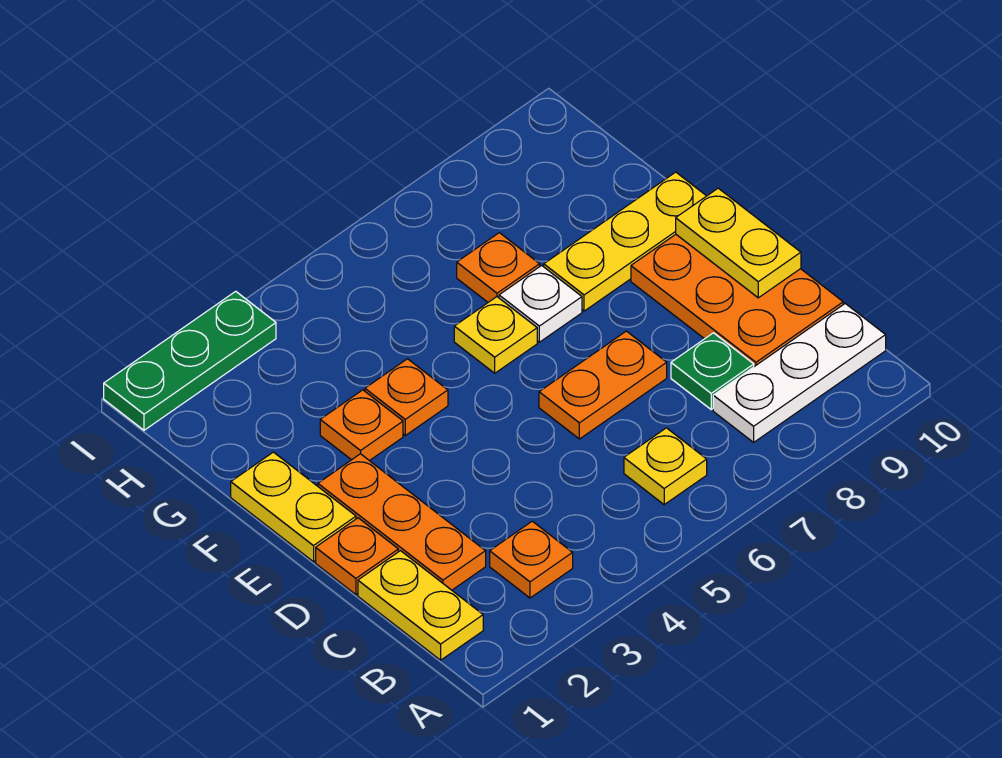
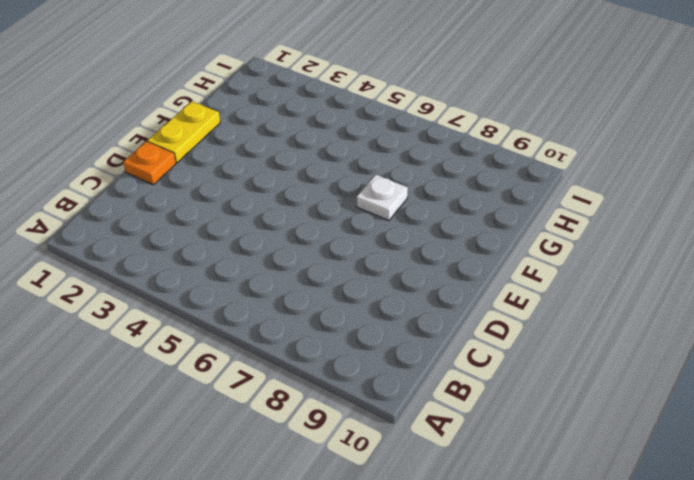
none -> yellow 1x2 plate [358,551,483,660]
none -> orange 1x1 plate [490,521,573,598]
none -> yellow 1x1 plate [624,428,707,505]

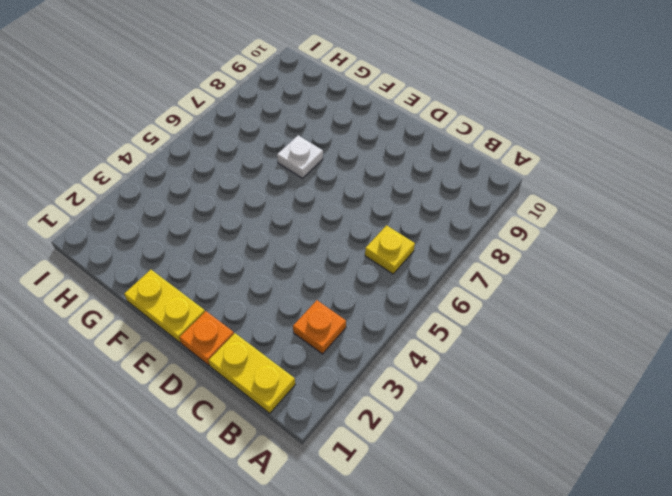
none -> white 1x3 plate [713,304,886,442]
none -> orange 1x3 plate [318,454,486,590]
none -> green 1x1 plate [671,333,754,409]

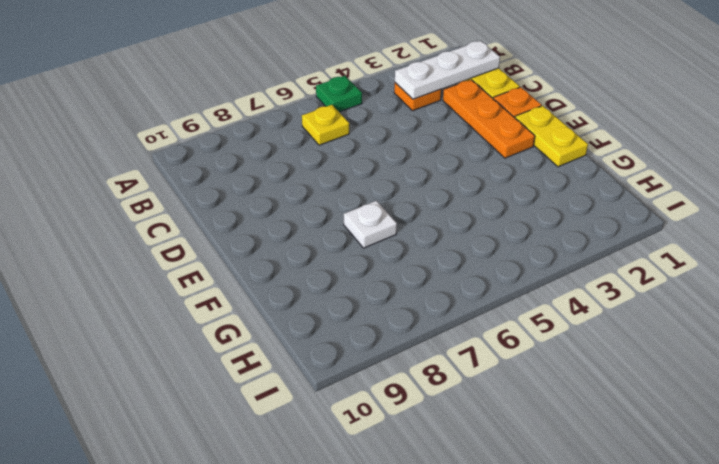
green 1x1 plate [316,76,362,112] -> green 1x1 plate moved to [671,333,754,409]
white 1x3 plate [395,41,500,99] -> white 1x3 plate moved to [713,304,886,442]
none -> orange 2x3 plate [631,235,843,367]
none -> orange 1x2 plate [539,331,667,439]
none -> orange 1x1 plate [320,390,403,461]

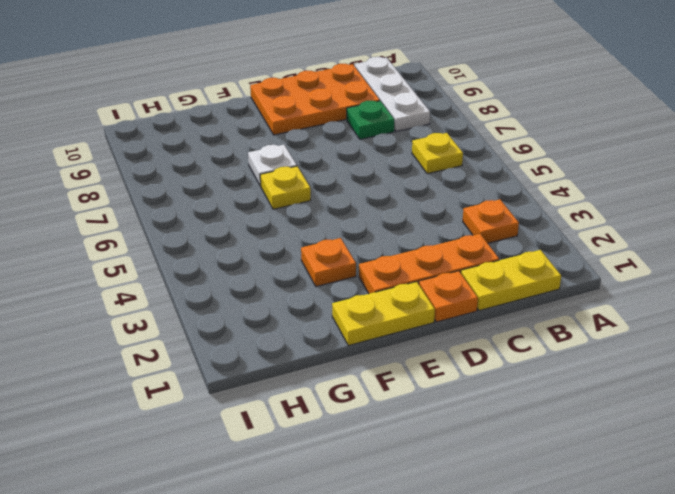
none -> orange 1x2 plate [539,331,667,439]
none -> orange 1x1 plate [365,359,448,435]
none -> yellow 1x3 plate [544,172,706,311]

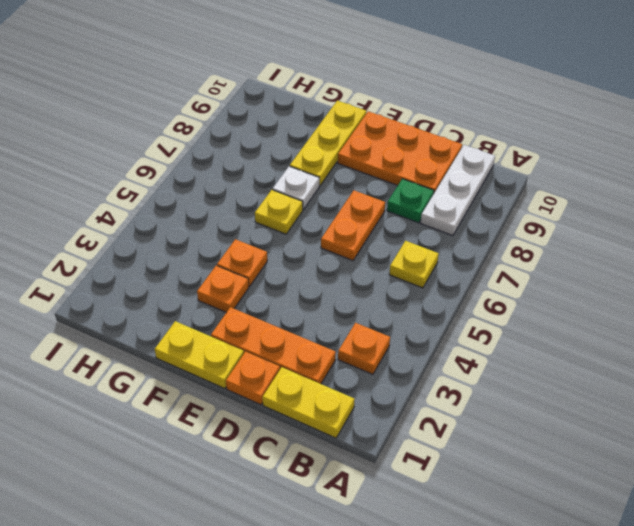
none -> orange 1x1 plate [457,233,540,302]
none -> green 1x3 plate [104,291,276,430]
none -> yellow 1x2 plate [676,188,801,298]

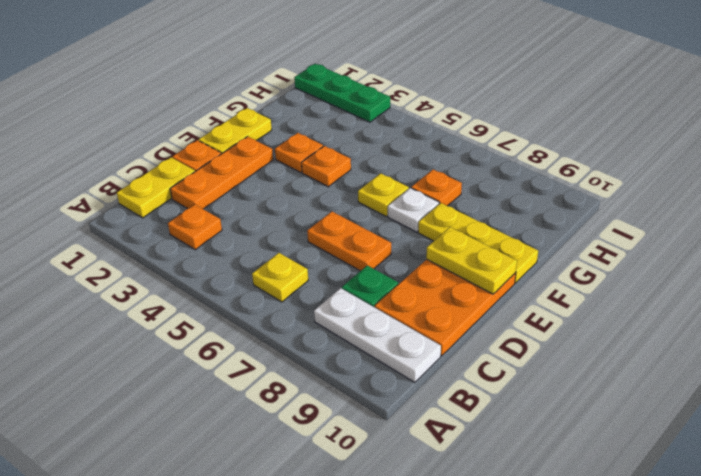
yellow 1x2 plate [426,227,517,294] -> yellow 1x2 plate turned to [676,188,801,298]

